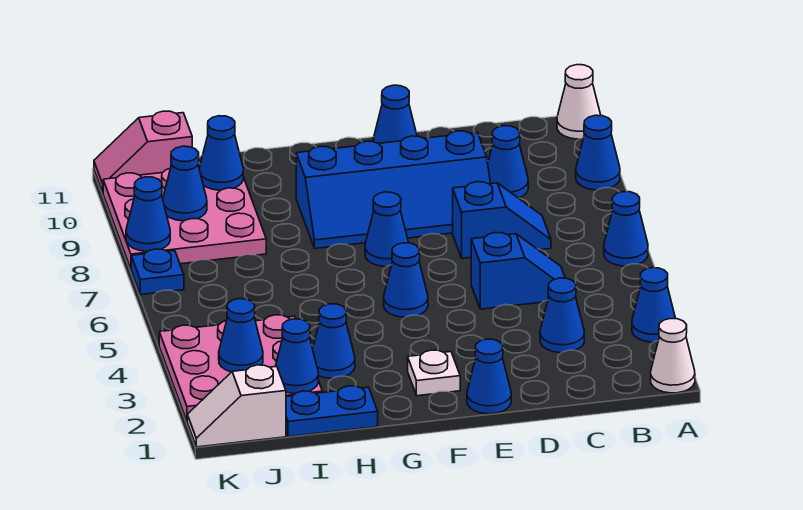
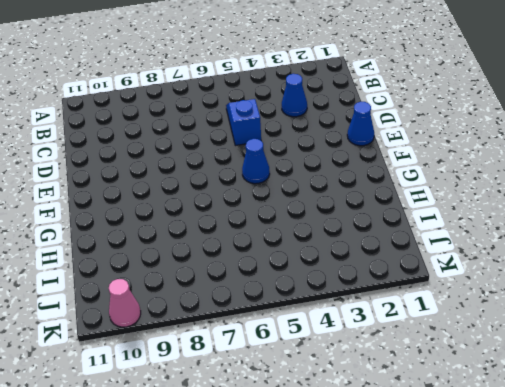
pink 1x1 cone [109,279,141,327] -> pink 3x3 plate [103,169,266,268]
none -> white 1x1 cone [651,319,695,393]
none -> blue 1x1 cone [632,268,676,342]
none -> blue 1x1 cone [604,192,648,266]

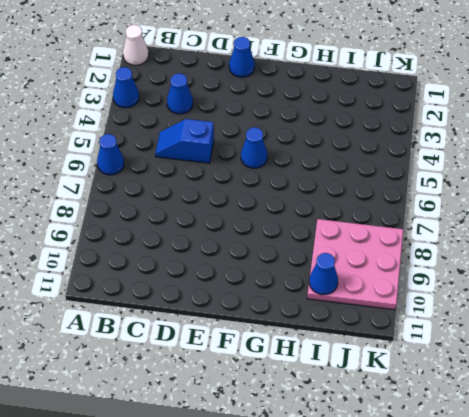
none -> blue 1x1 cone [576,115,620,190]
none -> white 1x1 cone [557,65,601,139]
none -> blue 1x2 slope [453,182,551,258]

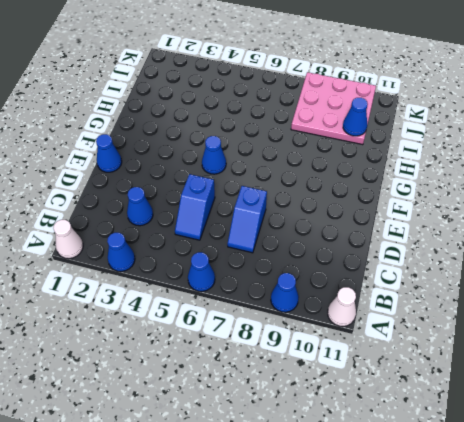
none -> blue 1x1 cone [488,126,528,198]
none -> blue 2x4 slope [296,131,491,249]
none -> blue 1x1 cone [373,85,417,143]

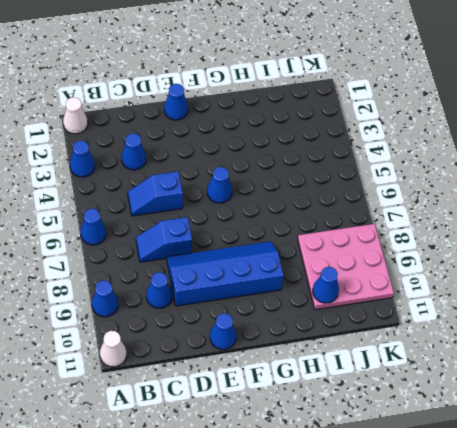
none -> white 1x1 plate [408,350,460,396]
none -> blue 1x1 cone [365,192,409,267]
none -> blue 1x2 plate [286,386,378,437]

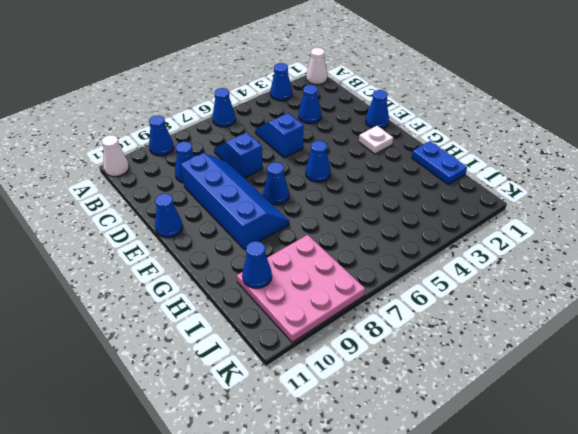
none -> blue 1x1 cone [313,304,355,378]
none -> pink 3x3 plate [159,315,322,420]
none -> white 1x2 slope [187,365,286,447]

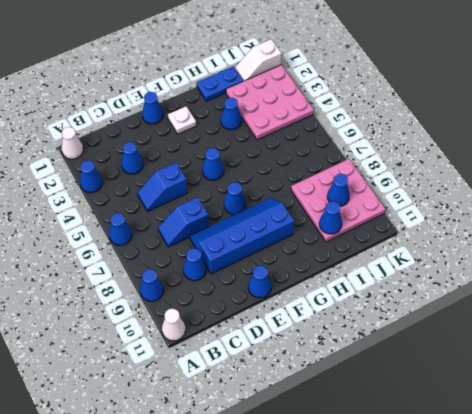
white 1x2 slope [235,39,282,81] -> white 1x2 slope turned to [187,365,286,447]
none -> pink 1x2 slope [94,111,192,192]
none -> blue 1x1 plate [131,249,184,295]
none -> blue 1x1 cone [275,319,318,393]

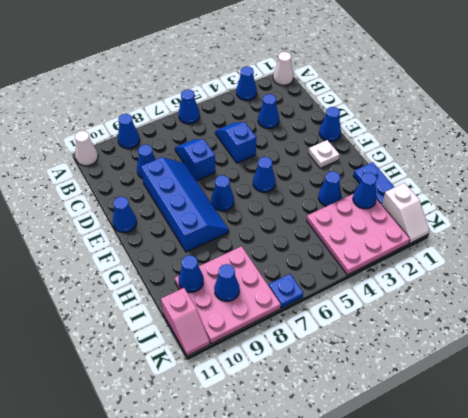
none -> blue 1x1 cone [219,299,263,372]
none -> blue 1x1 cone [126,177,170,251]

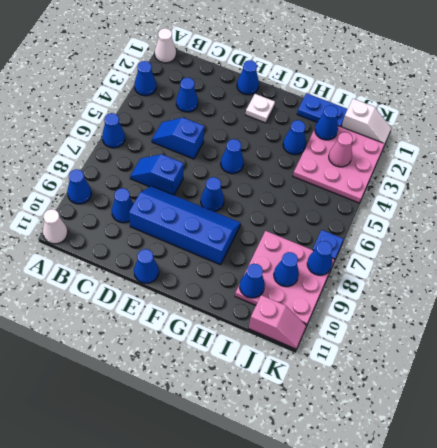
pink 1x1 cone [329,132,353,167] -> blue 1x1 cone [219,299,263,372]

